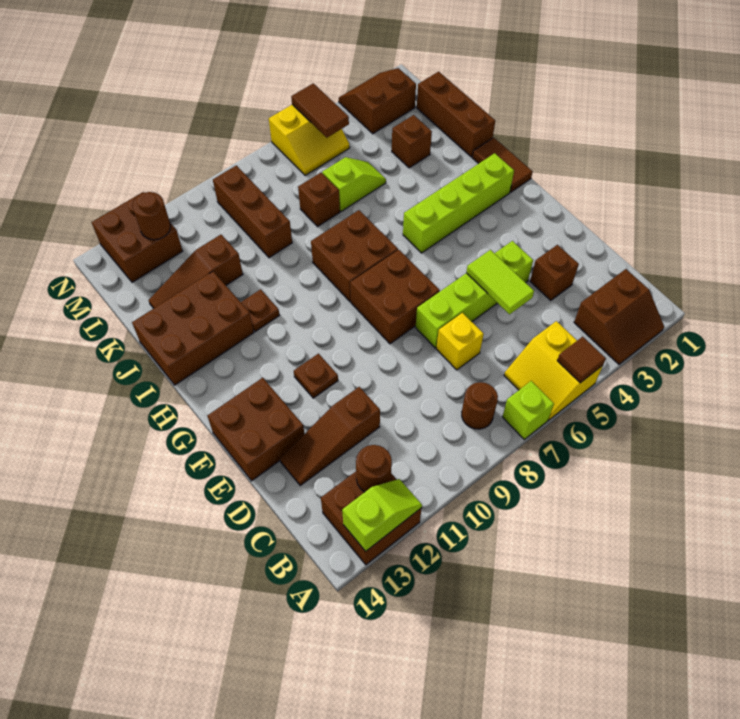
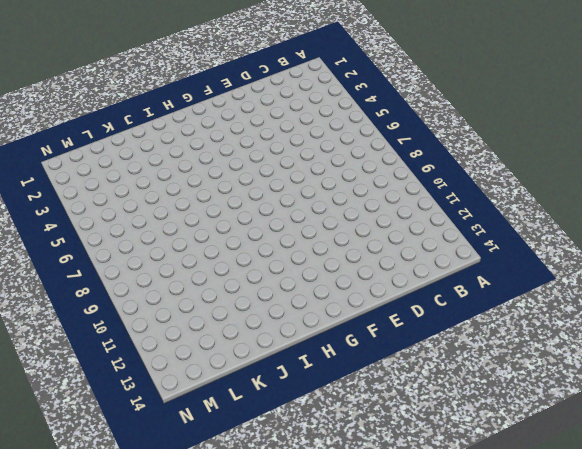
none -> brown 2x2 slope [574,269,664,364]
none -> yellow 2x2 slope [504,321,603,420]
none -> lime 1x1 brick [502,381,554,439]
none -> brown 2x2 brick [321,472,422,565]

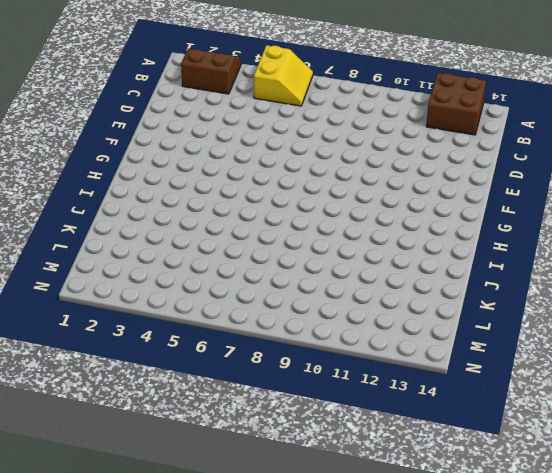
none -> lime 1x1 brick [502,381,554,439]
none -> brown 1x1 round brick [462,382,498,429]
none -> brown 1x1 brick [530,245,579,301]
none -> yellow 1x1 brick [436,313,484,370]

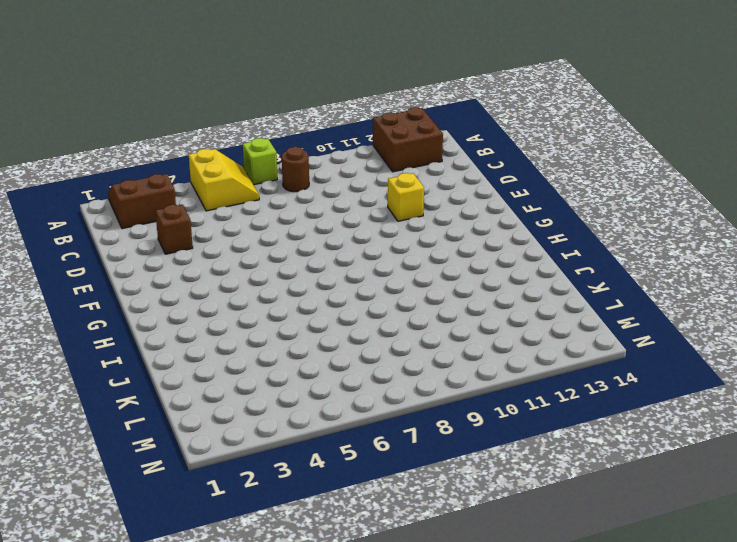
yellow 1x1 brick [388,173,424,221] -> yellow 1x1 brick moved to [436,313,484,370]
none -> brown 1x3 slope [280,387,380,485]
none -> lime 1x4 brick [416,241,533,348]
none -> brown 2x2 brick [207,378,304,481]
none -> brown 2x2 brick [350,250,440,344]

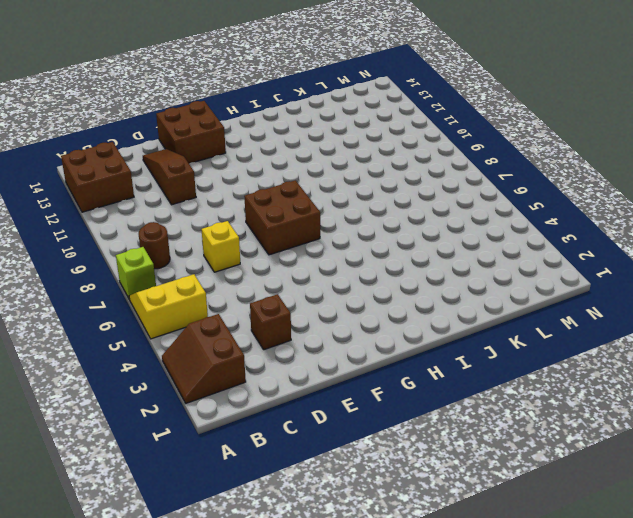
none -> lime 1x4 brick [416,241,533,348]
none -> brown 1x1 plate [294,354,338,398]
none -> brown 1x2 tile [473,138,532,192]
none -> lime 1x4 brick [403,153,514,253]

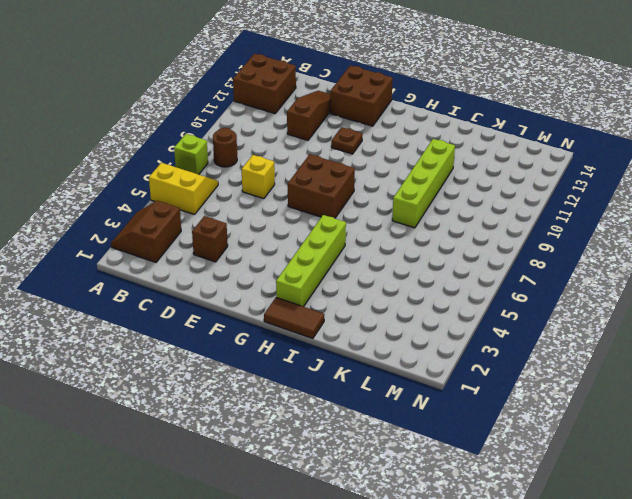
lime 1x4 brick [392,139,455,228] -> lime 1x4 brick moved to [416,241,533,348]
none -> brown 2x2 brick [311,210,398,302]
none -> brown 1x1 plate [241,289,280,332]
none -> brown 2x3 brick [132,271,254,385]
none -> brown 1x3 brick [417,72,495,157]

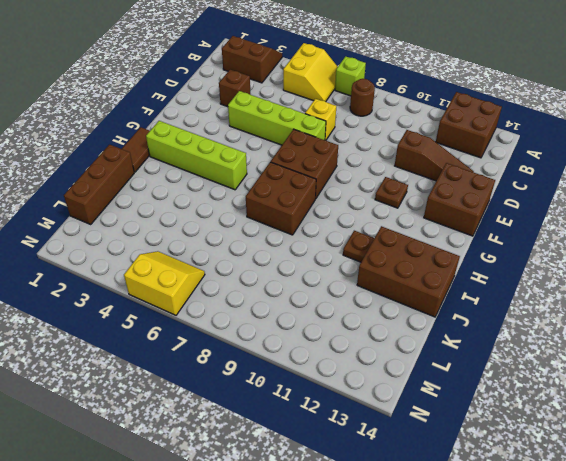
none -> brown 1x1 brick [392,115,432,168]
none -> lime 1x2 slope [322,157,386,211]
none -> brown 1x1 brick [298,173,340,227]
none -> brown 1x3 brick [213,165,292,258]

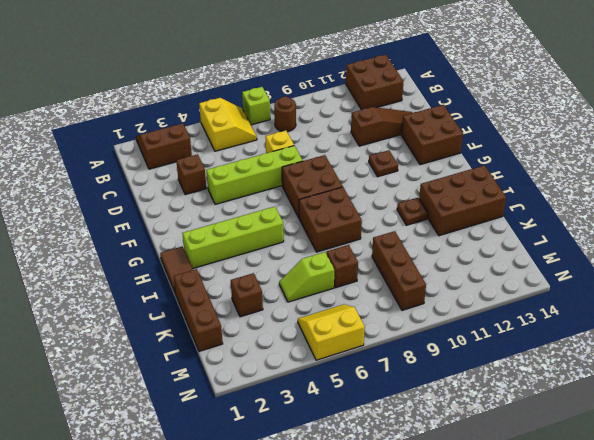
none -> brown 1x3 slope [149,235,243,308]
none -> brown 2x2 slope [339,68,416,134]
none -> brown 2x2 brick [92,192,182,282]
none -> brown 1x1 tile [557,337,606,383]

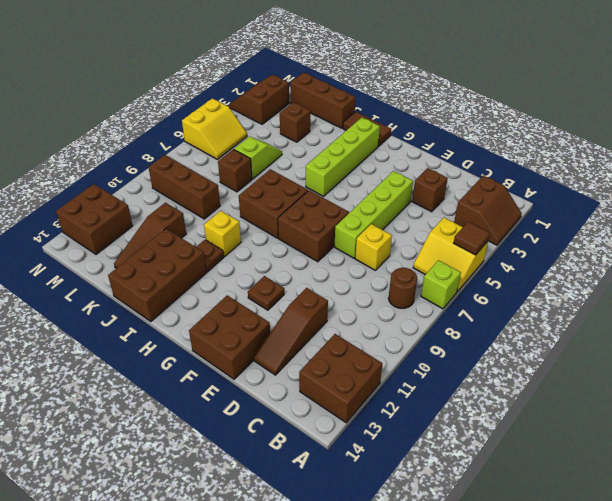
yellow 1x1 brick [204,211,241,256] -> none
none -> lime 1x2 slope [342,479,422,551]
none -> brown 1x1 round brick [356,445,392,492]
none -> lime 1x2 tile [466,250,534,314]
none -> brown 1x2 tile [291,83,349,138]

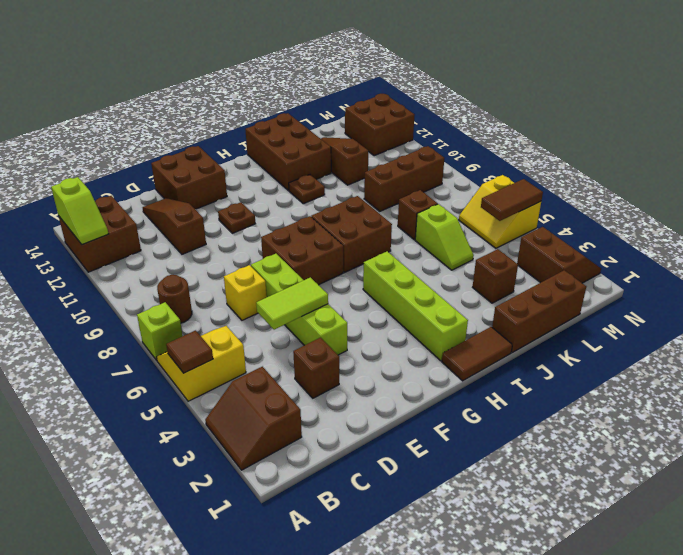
none -> brown 1x1 round brick [356,445,392,492]
none -> brown 1x1 round brick [133,192,170,240]

